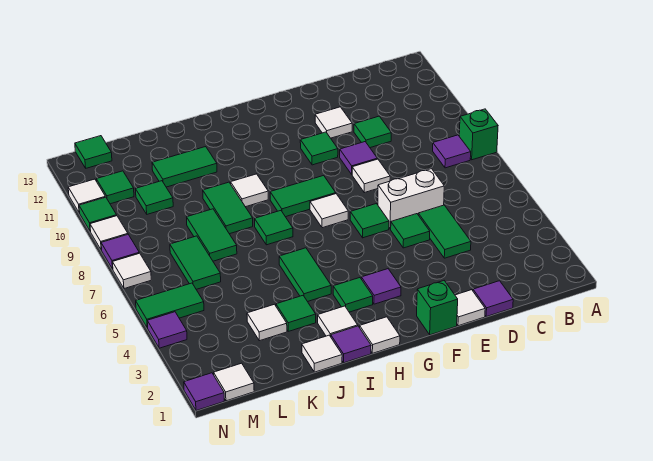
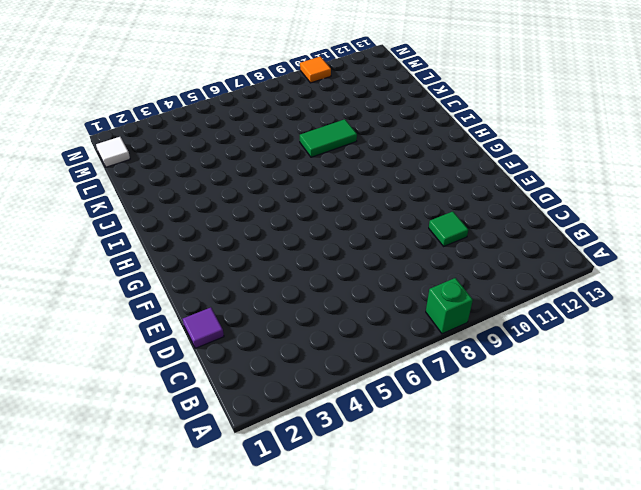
orange 1x1 tile [300,56,331,83] -> green 1x1 tile [79,197,117,232]
none -> purple 1x1 tile [433,135,471,168]
none -> green 1x2 tile [418,205,471,258]
none -> white 1x2 brick [378,169,444,229]
none -> white 1x1 tile [455,290,485,326]

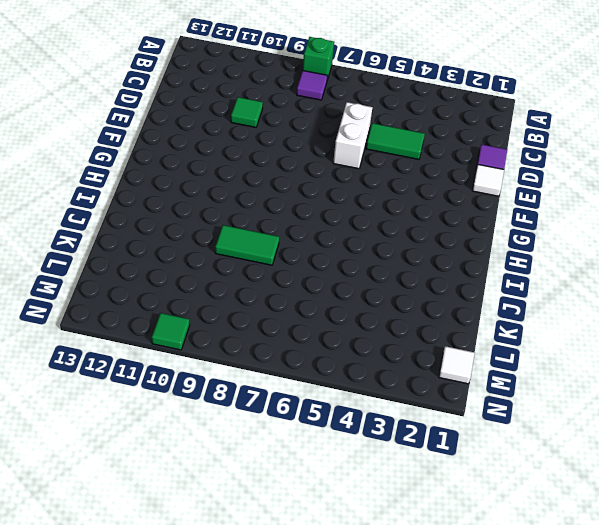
none -> green 1x1 tile [391,214,430,248]
none -> white 1x1 tile [352,159,390,193]
none -> purple 1x1 tile [340,142,377,174]
none -> white 1x1 tile [315,107,352,138]

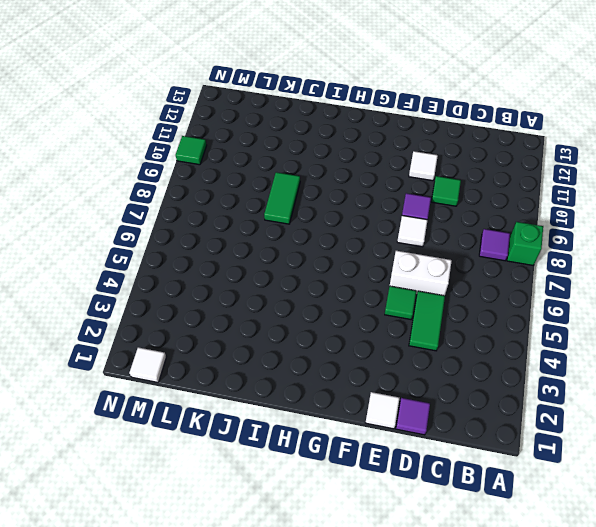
none -> green 1x1 brick [417,281,458,335]
none -> green 1x1 tile [350,204,389,238]
none -> green 1x1 tile [300,132,338,165]
none -> purple 1x1 tile [361,269,401,304]

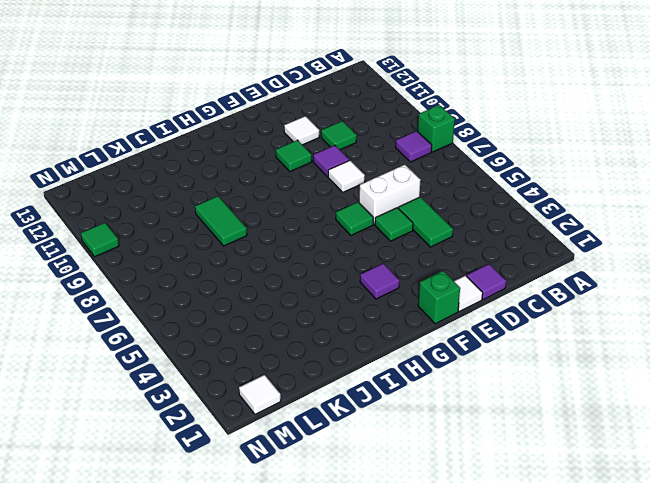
none -> white 1x1 tile [310,194,348,228]
none -> green 1x2 tile [270,176,336,217]
none -> white 1x1 tile [360,317,400,353]
none -> green 1x1 tile [333,278,373,312]

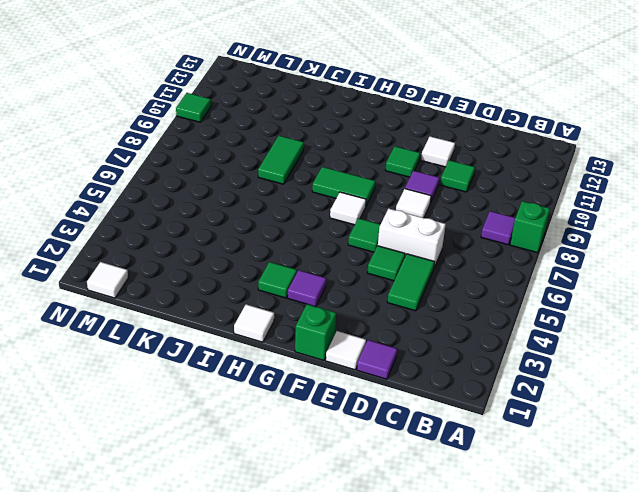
none -> purple 1x1 tile [331,326,371,363]
none -> white 1x1 tile [318,306,358,337]
none -> green 1x2 tile [279,248,331,302]
none -> green 1x1 tile [255,211,293,245]

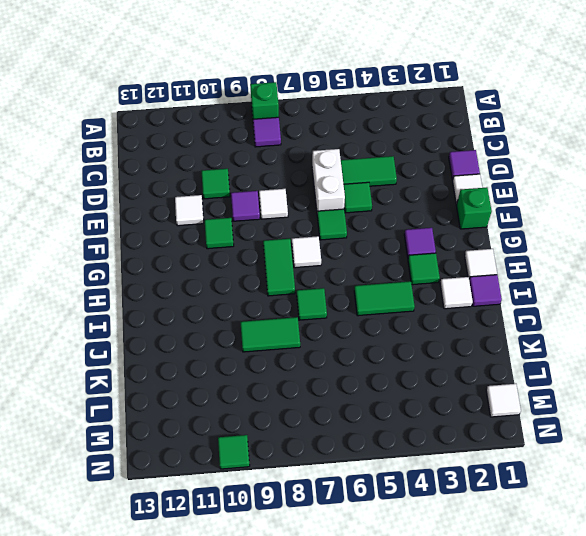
none -> white 1x1 tile [231,174,268,207]
none -> white 1x1 tile [302,335,342,372]
none -> green 1x1 tile [276,296,316,331]
none -> green 1x2 tile [152,147,217,187]

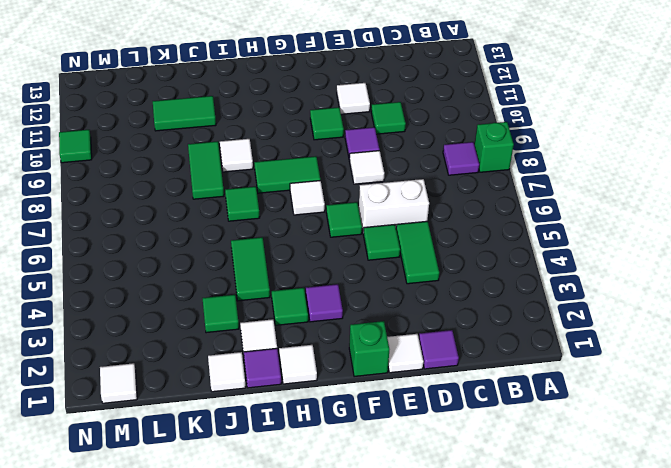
none -> white 1x1 tile [247,304,287,341]
none -> green 1x2 tile [187,209,237,261]
none -> green 1x2 tile [170,236,221,289]
none -> green 1x1 tile [136,181,173,214]

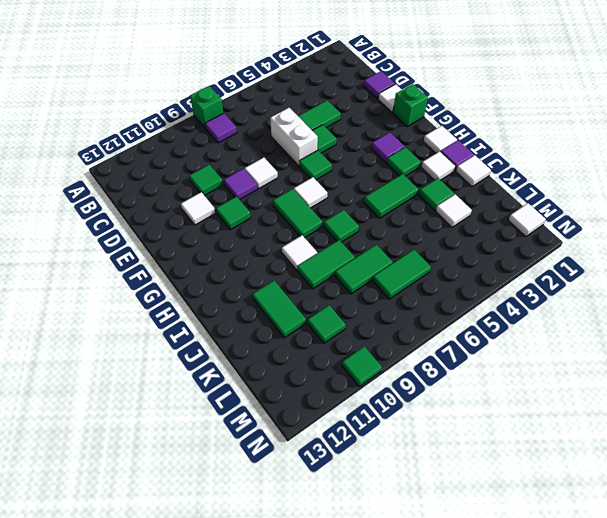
none -> green 1x2 tile [136,283,204,328]
none -> green 1x1 tile [96,171,134,204]
none -> green 1x1 tile [75,136,112,168]
none -> purple 1x1 tile [184,373,224,411]

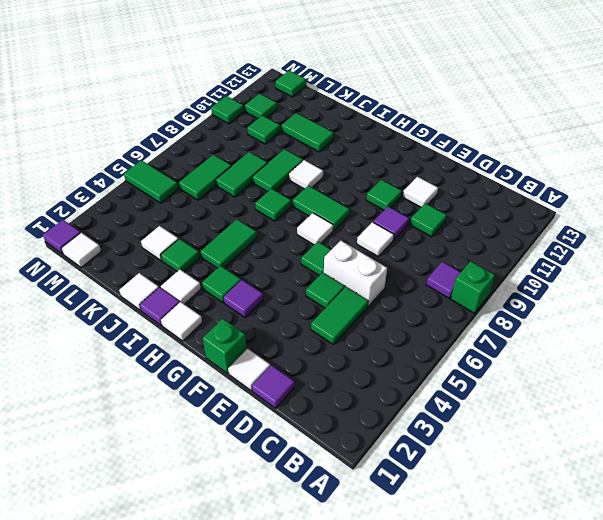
none -> purple 1x1 tile [147,312,187,348]
none -> white 1x1 tile [113,253,151,289]
none -> purple 1x1 tile [101,235,139,269]
none -> white 1x1 tile [90,216,128,250]

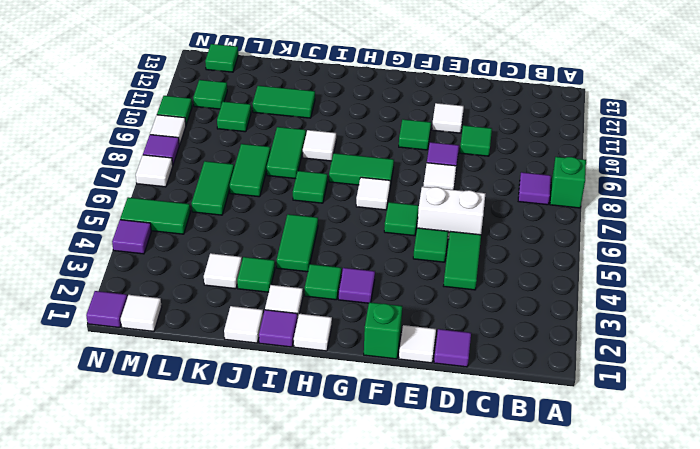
none -> white 1x1 tile [68,179,105,213]

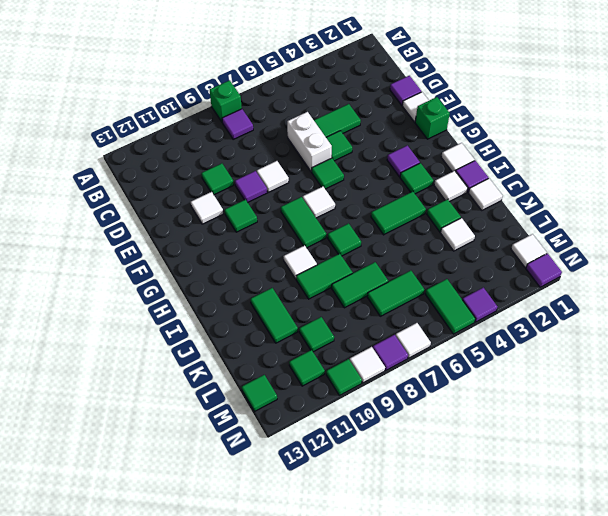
none -> white 1x1 tile [68,179,105,213]

